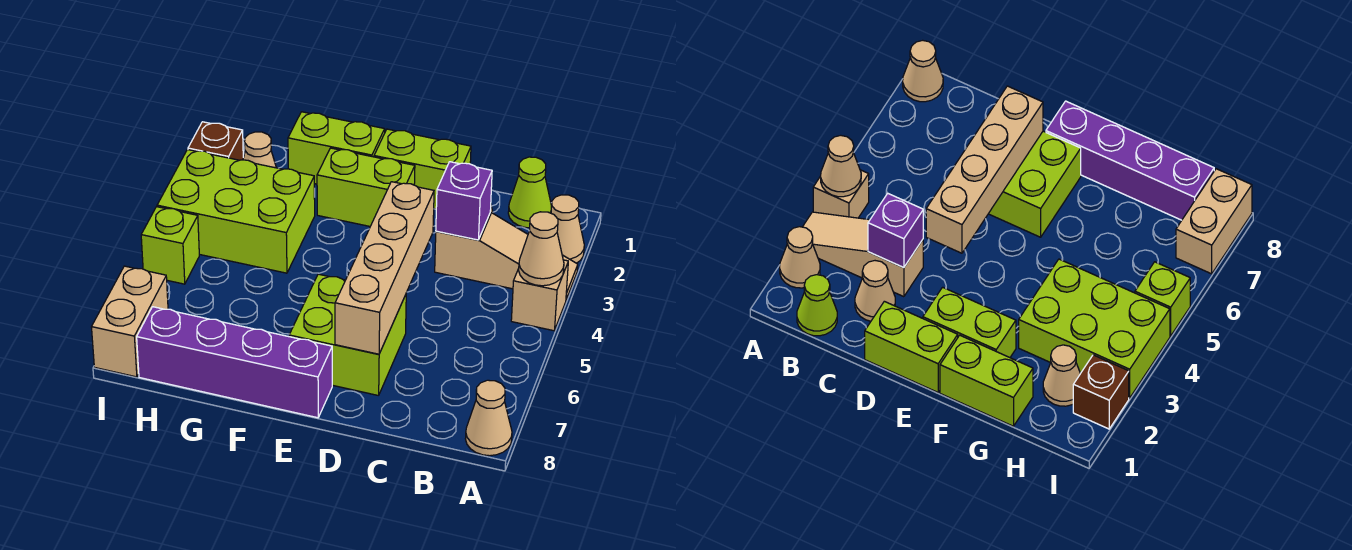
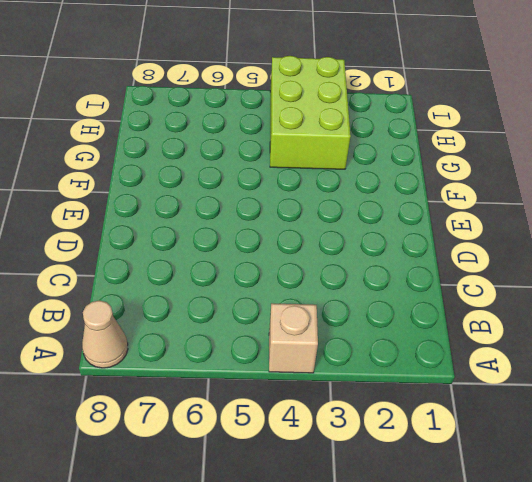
none -> tan 1x1 cone [551,195,584,263]
none -> tan 1x3 slope [435,212,578,299]
none -> lime 1x1 cone [508,157,552,228]

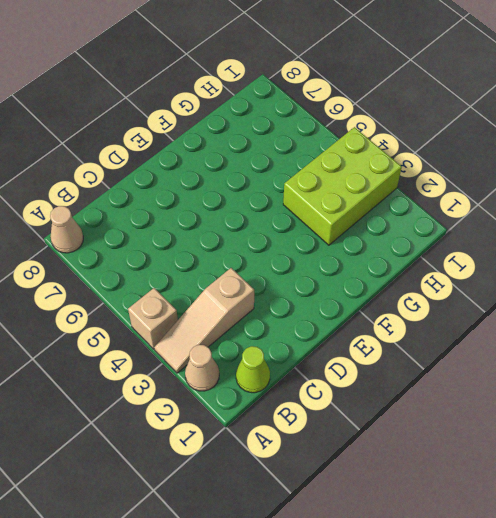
none -> tan 1x1 cone [855,261,895,321]
none -> lime 1x2 brick [374,129,471,209]
none -> lime 2x2 brick [289,274,406,396]

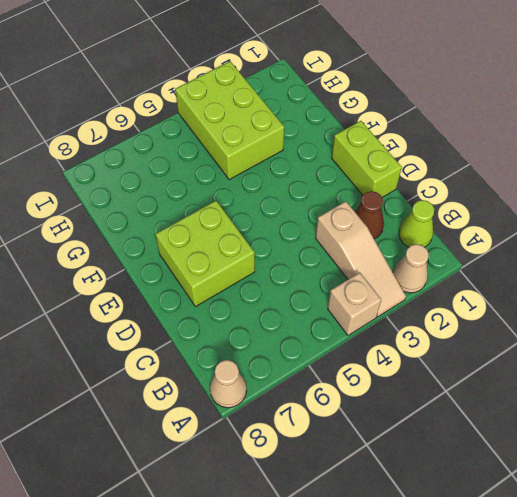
brown 1x1 cone [355,191,384,239] -> tan 1x1 cone [855,261,895,321]
none -> lime 1x2 brick [317,148,415,226]
none -> purple 1x4 brick [137,307,332,418]
none -> lime 1x2 brick [288,112,385,184]

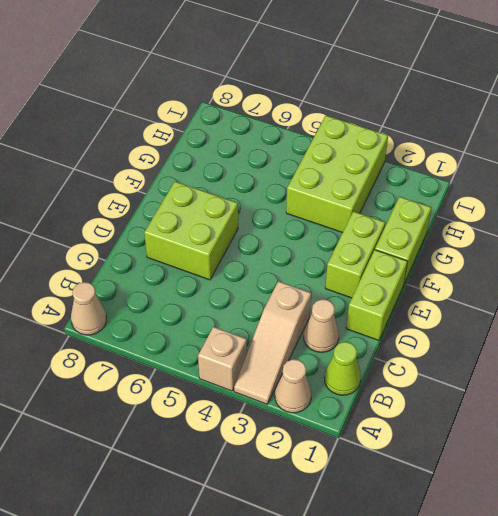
none -> purple 1x4 brick [137,307,332,418]
none -> tan 1x1 cone [243,132,276,168]
none -> brown 1x1 brick [188,122,243,160]

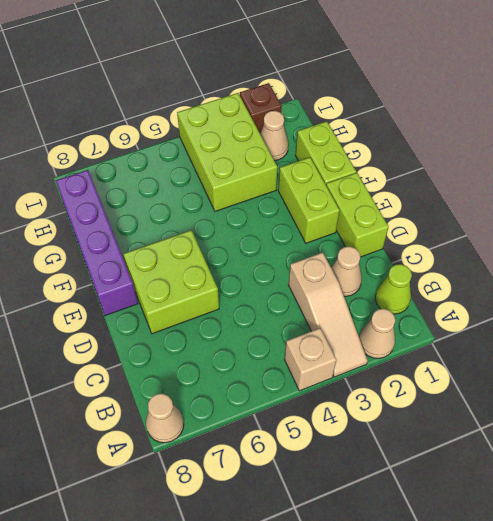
none -> lime 1x1 brick [141,207,199,284]
none -> tan 1x2 brick [92,266,168,377]
none -> tan 1x1 cone [519,212,564,286]

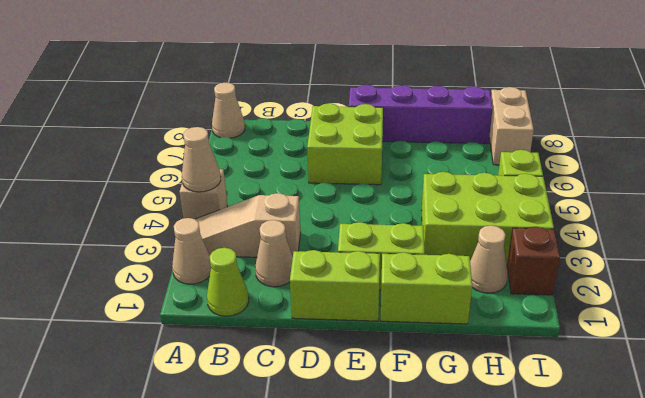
none -> purple 1x1 brick [436,162,492,240]
none -> tan 1x4 brick [335,182,434,354]

